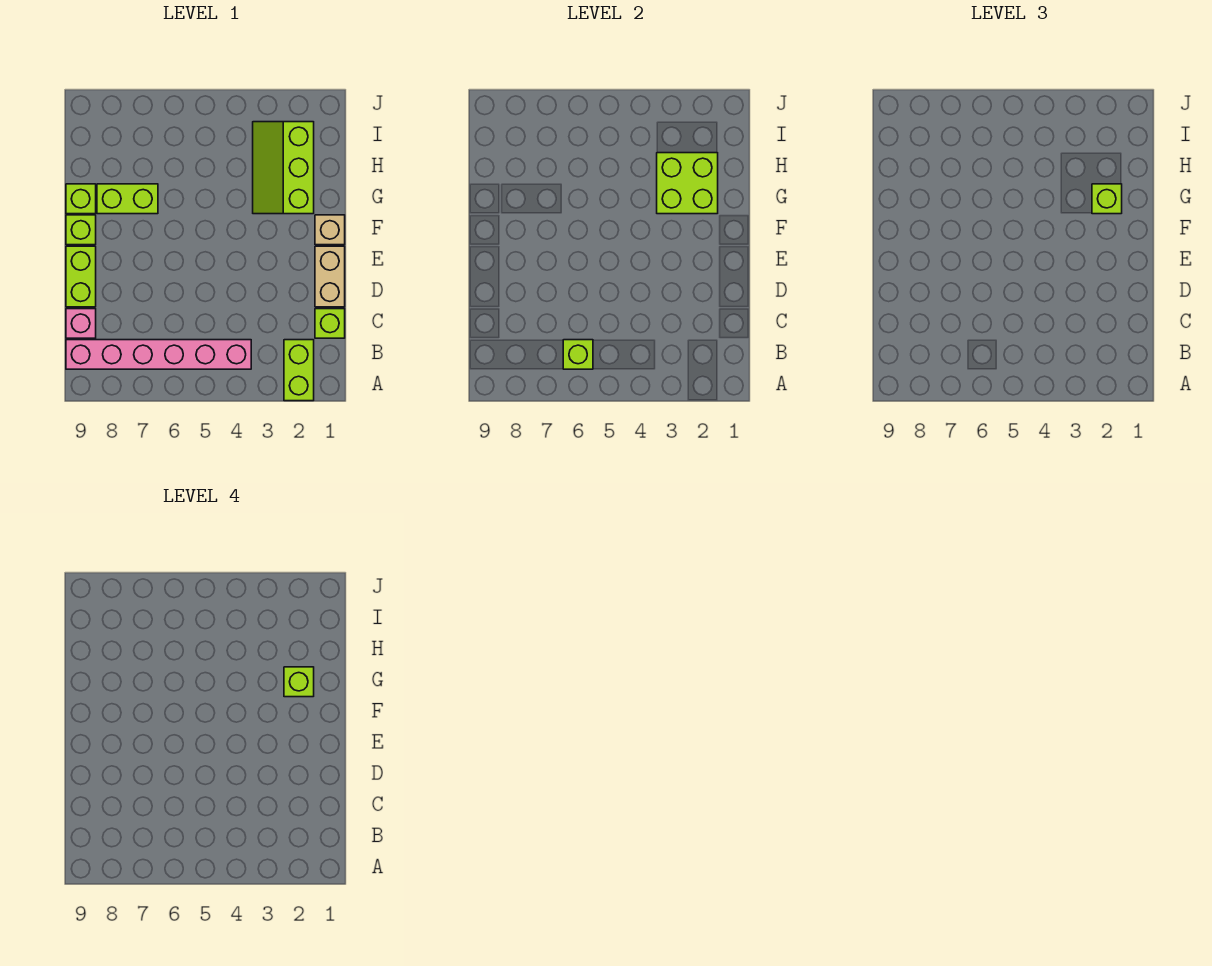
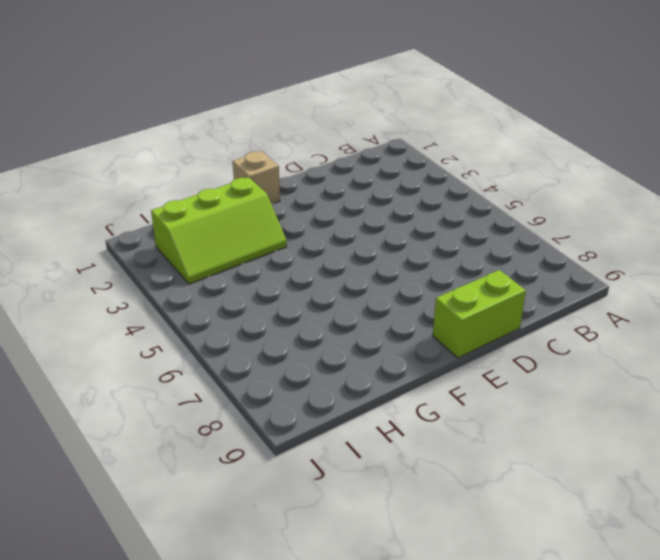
none -> lime 1x2 brick [284,340,314,401]
none -> pink 1x6 brick [66,340,251,369]
none -> lime 1x1 brick [315,309,345,338]

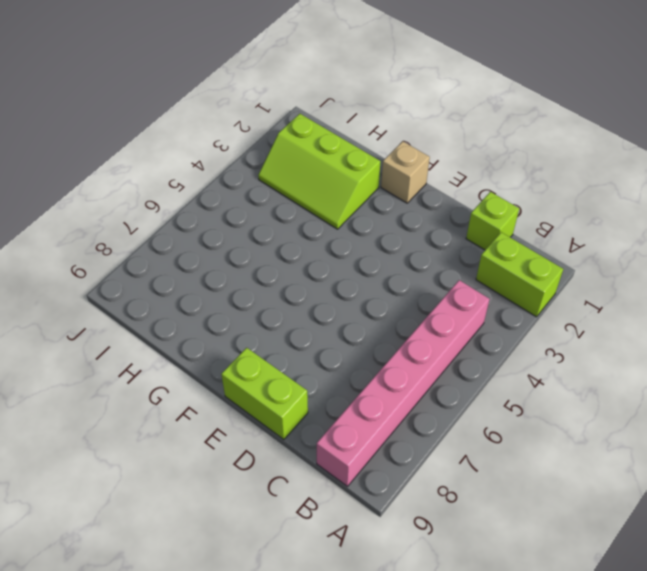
none -> pink 1x1 brick [66,309,96,338]
none -> tan 1x2 brick [315,246,345,307]
none -> lime 1x1 brick [66,215,96,245]

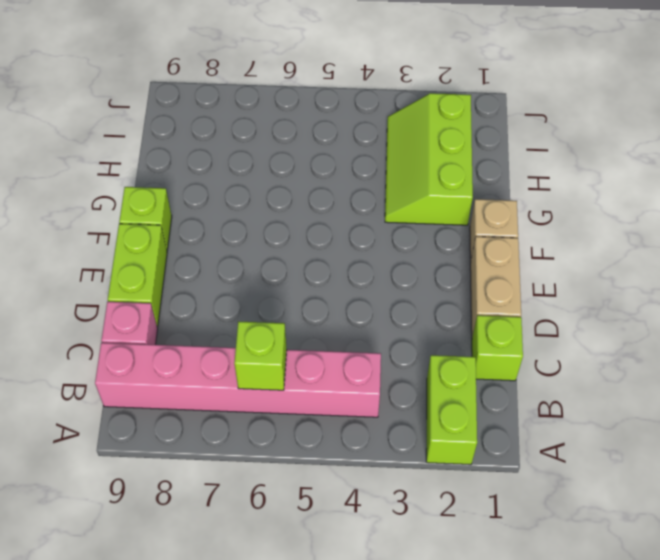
none -> lime 1x2 brick [97,184,158,214]
none -> lime 1x1 brick [66,184,96,214]
none -> lime 2x2 brick [657,153,718,214]

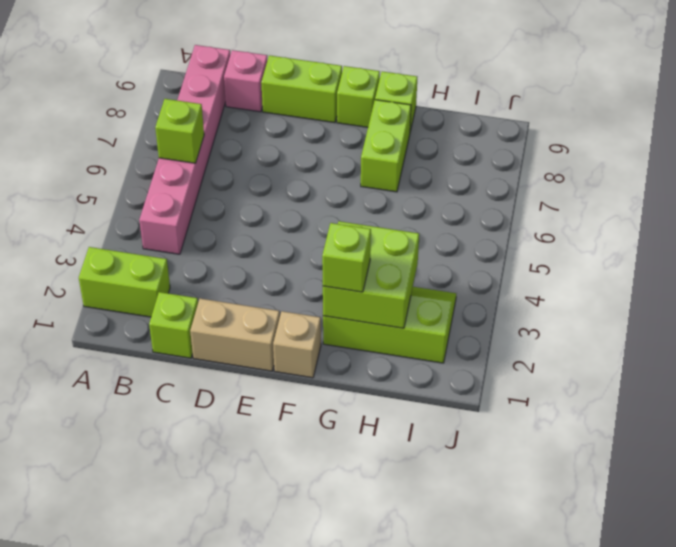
none -> lime 1x1 brick [284,667,314,697]

